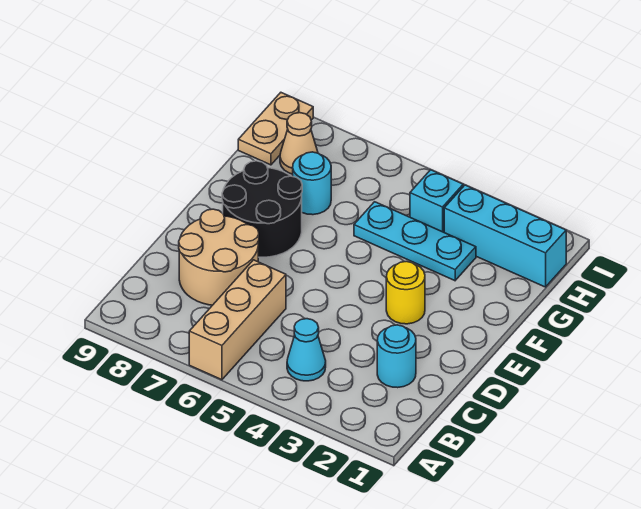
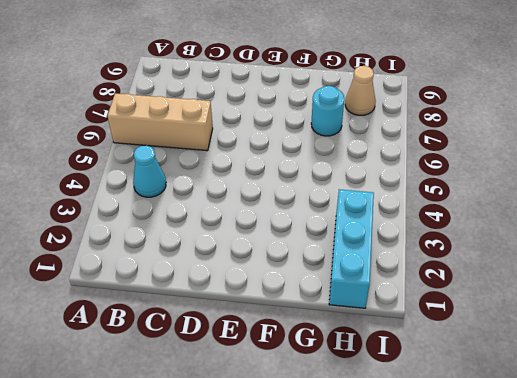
none -> cyan 1x1 round brick [377,325,416,388]
none -> tan 2x2 round brick [179,209,259,305]
none -> yellow 1x1 round brick [386,261,425,324]

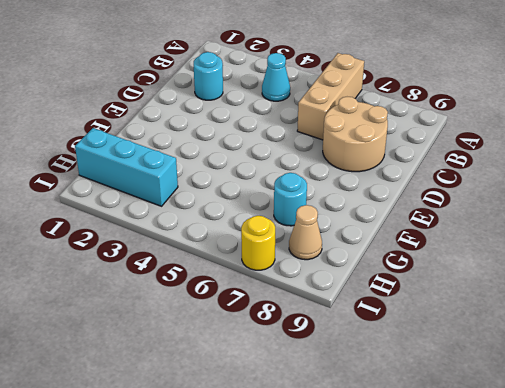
yellow 1x1 round brick [241,216,275,270] -> yellow 1x1 round brick moved to [386,261,425,324]
none -> black 2x2 round brick [222,161,302,257]
none -> cyan 1x3 plate [354,202,476,281]
none -> cyan 1x1 brick [410,170,463,232]

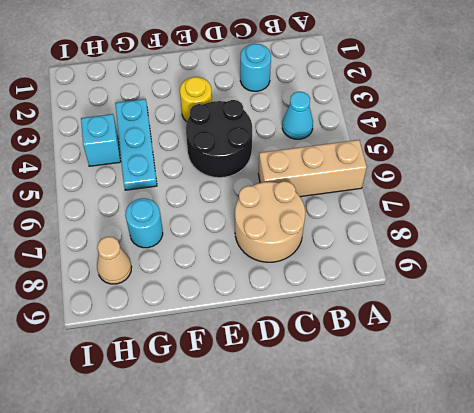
black 2x2 round brick [186,100,252,178] -> black 2x2 round brick moved to [222,161,302,257]
none -> cyan 1x3 brick [444,185,566,287]
none -> tan 1x2 plate [238,93,313,165]

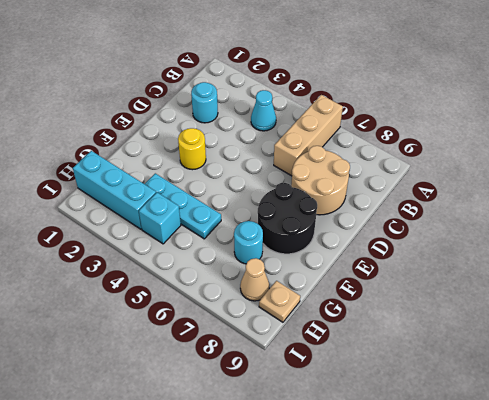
tan 1x1 plate [259,281,300,322] -> tan 1x2 plate [238,93,313,165]

